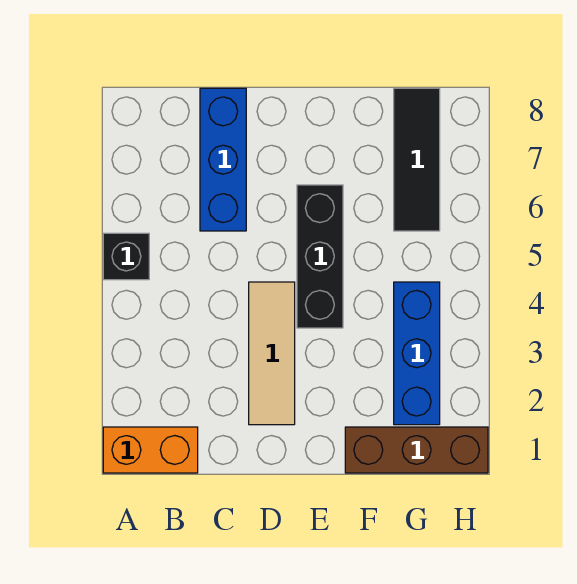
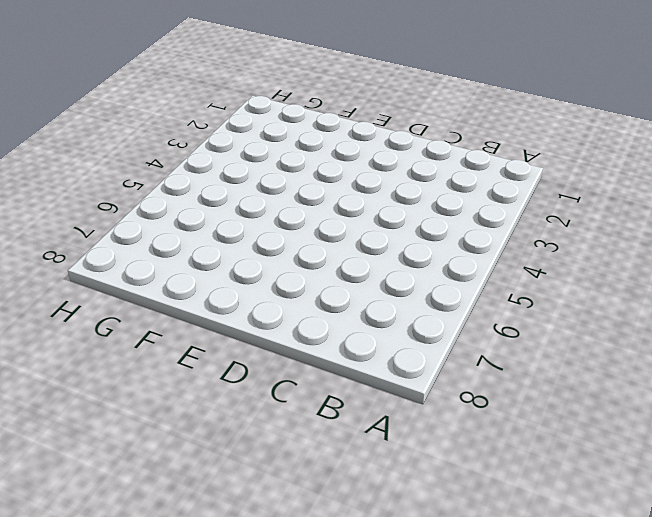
none -> orange 1x2 brick [103,427,198,473]
none -> black 1x1 brick [103,233,149,280]

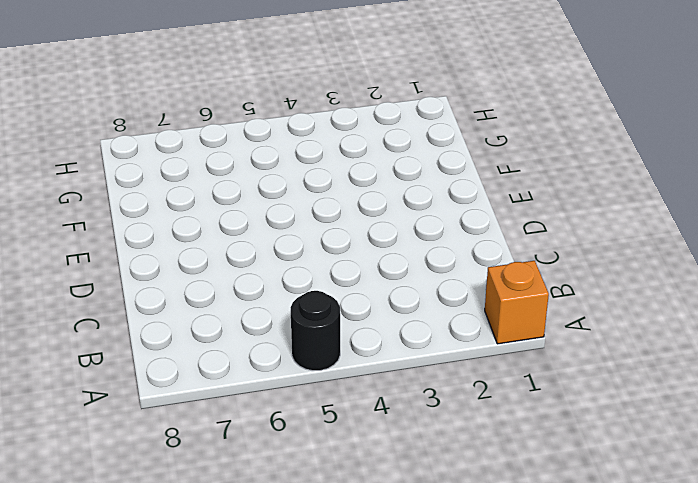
orange 1x1 brick [485,261,549,344] -> orange 1x2 brick [103,427,198,473]
black 1x1 round brick [291,291,340,371] -> black 1x1 brick [103,233,149,280]
none -> blue 1x3 brick [200,88,246,231]
none -> tan 1x3 tile [249,282,295,425]

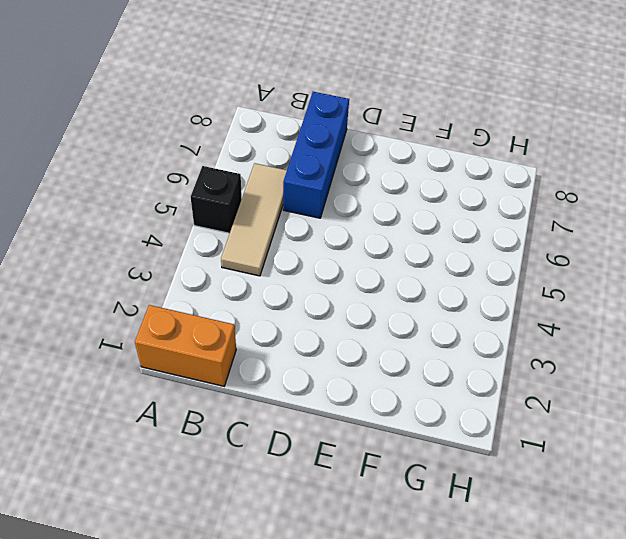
tan 1x3 tile [221,163,287,276] -> tan 1x3 tile moved to [249,282,295,425]
none -> black 1x3 brick [297,185,343,328]
none -> brown 1x3 brick [345,427,488,473]

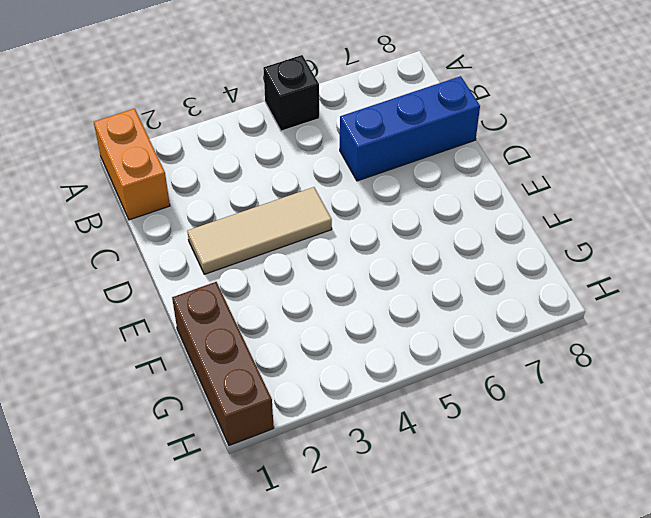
none -> black 1x3 brick [297,185,343,328]
none -> blue 1x3 brick [394,282,440,425]

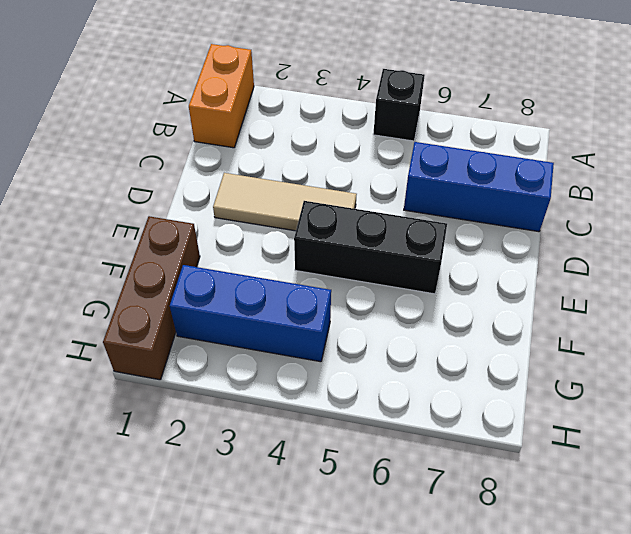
none -> black 1x3 tile [394,88,440,231]

